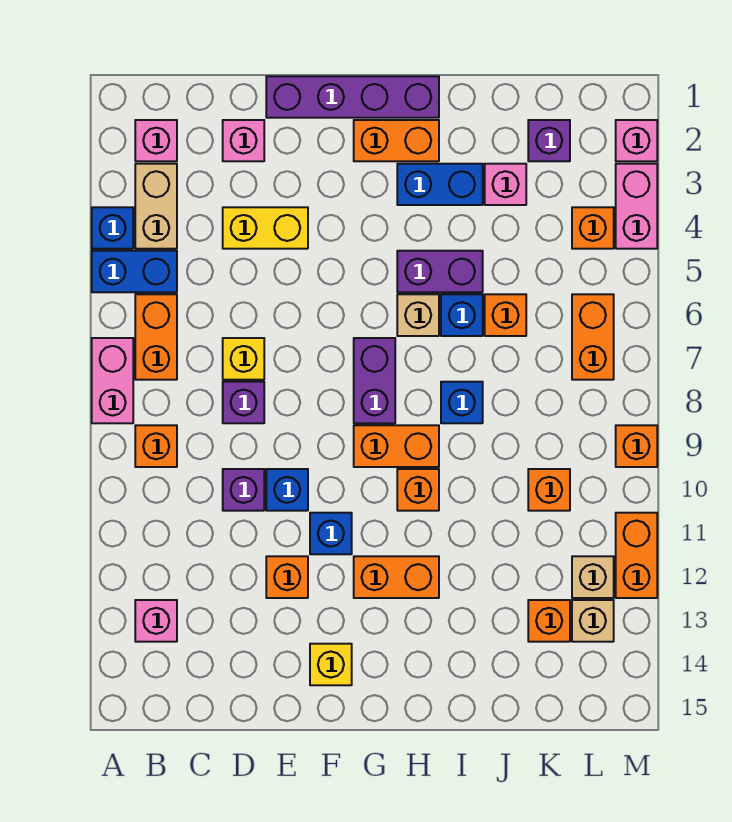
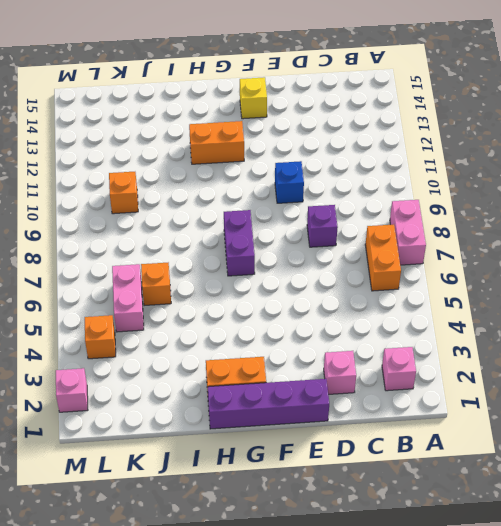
pink 1x2 brick [112,264,144,332] -> pink 1x2 brick moved to [616,164,657,249]
none -> blue 1x1 brick [92,207,133,249]
none -> blue 1x2 brick [92,251,177,292]
none -> tan 1x2 brick [135,164,177,249]
none -> orange 1x1 brick [135,425,177,467]

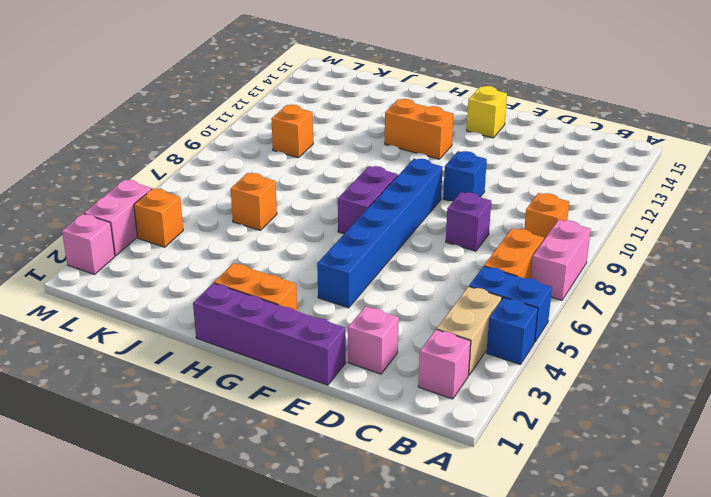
blue 1x6 brick [317,159,443,308] -> none
none -> pink 1x1 brick [135,600,177,642]
none -> yellow 1x2 brick [223,207,308,249]
none -> yellow 1x1 brick [223,338,264,380]
none -> purple 1x1 brick [223,469,264,511]

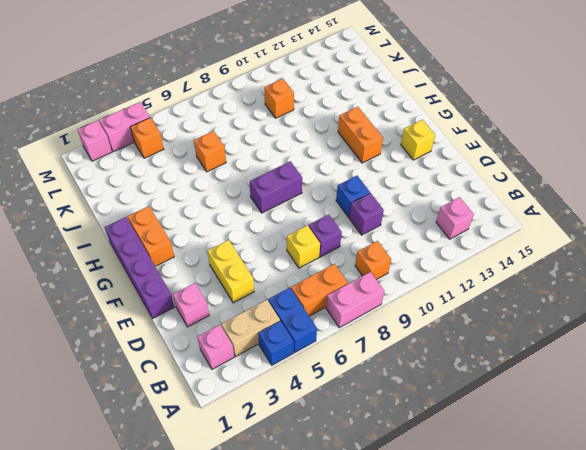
none -> orange 1x1 brick [266,556,308,598]
none -> blue 1x1 brick [310,513,352,554]
none -> orange 1x2 brick [354,425,439,467]
none -> blue 1x2 brick [397,164,483,205]

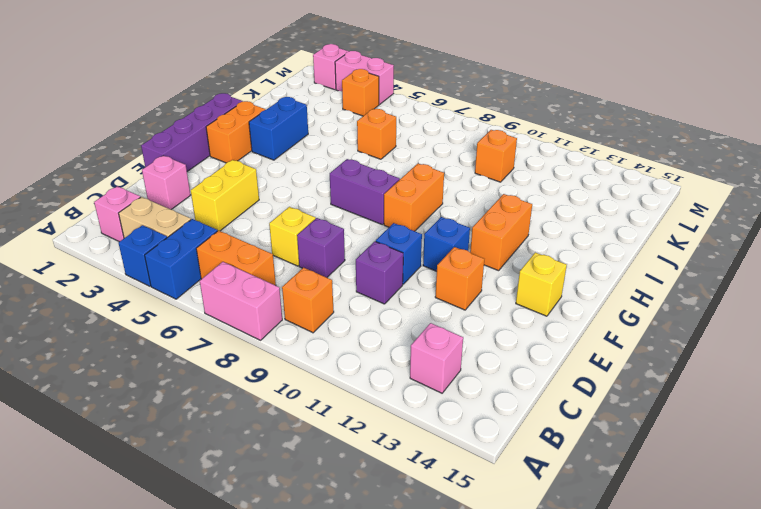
none -> purple 1x2 brick [397,251,483,292]
none -> tan 1x1 brick [397,294,439,336]
none -> orange 1x1 brick [397,469,439,511]
none -> blue 1x1 brick [441,294,483,336]

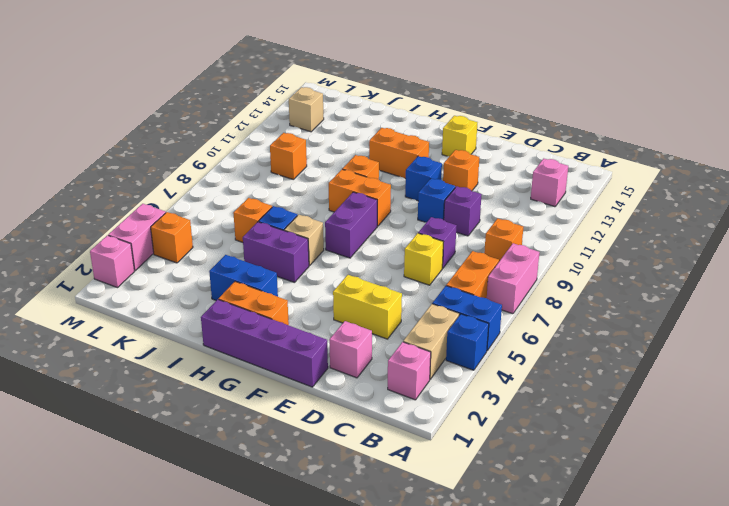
none -> blue 1x1 brick [441,382,483,423]
none -> pink 1x1 brick [485,164,526,205]
none -> purple 1x1 brick [528,120,570,161]
none -> orange 1x1 brick [528,600,570,642]

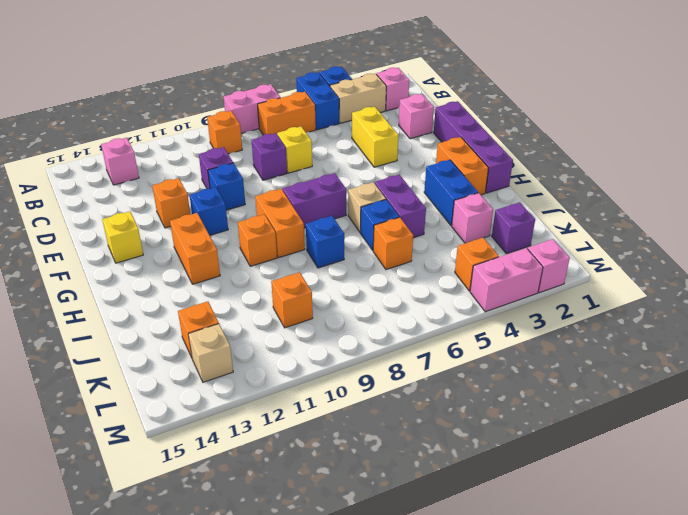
none -> orange 1x2 brick [572,294,614,380]
none -> tan 1x1 brick [572,556,614,598]
none -> orange 1x1 brick [616,425,657,467]
none -> orange 1x2 brick [616,513,657,598]

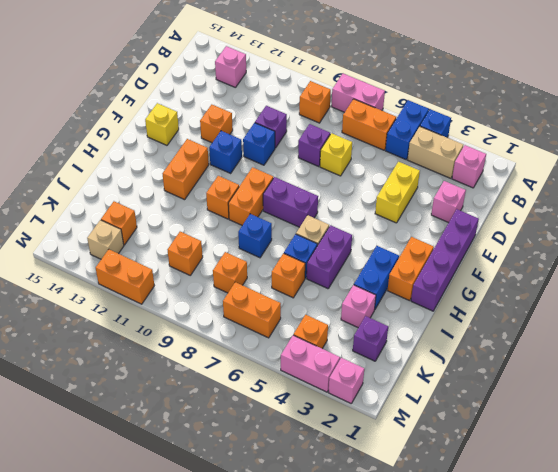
orange 1x1 brick [213,252,247,293] -> orange 1x1 brick moved to [616,425,657,467]
none -> tan 1x1 brick [572,556,614,598]

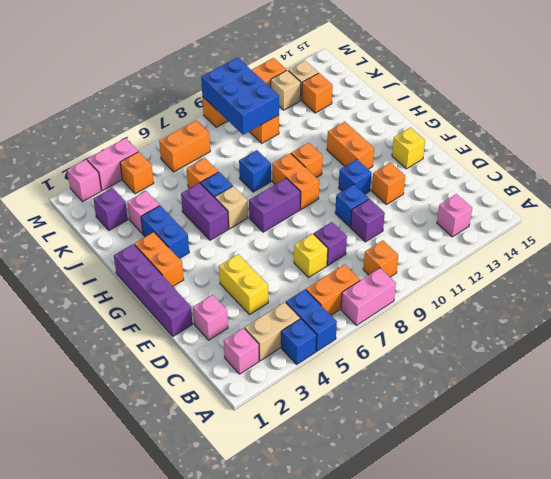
blue 2x3 brick [201,57,279,135] -> none

